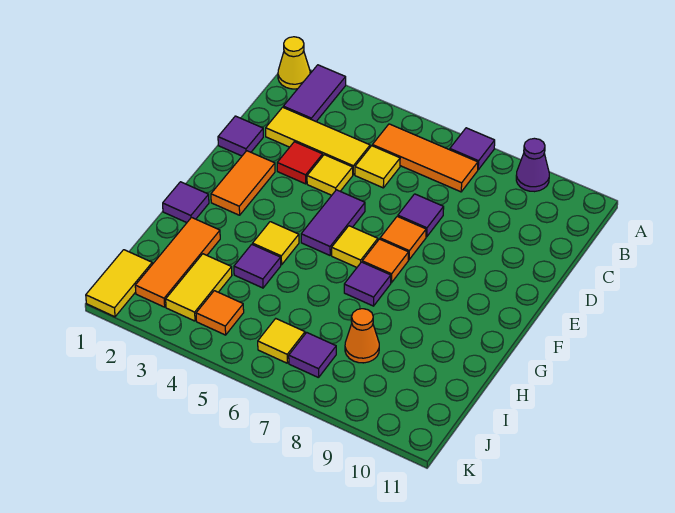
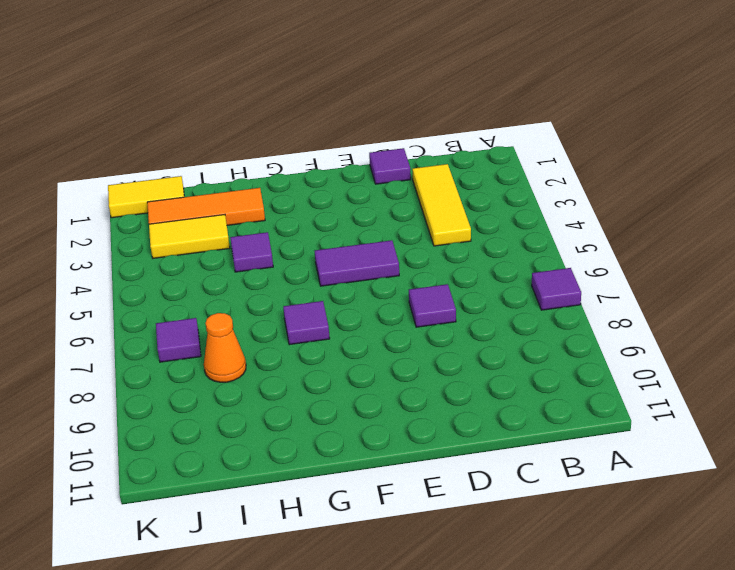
none -> yellow 1x1 cone [278,37,310,89]
none -> purple 1x2 tile [283,65,346,121]
none -> purple 1x1 cone [516,138,549,192]

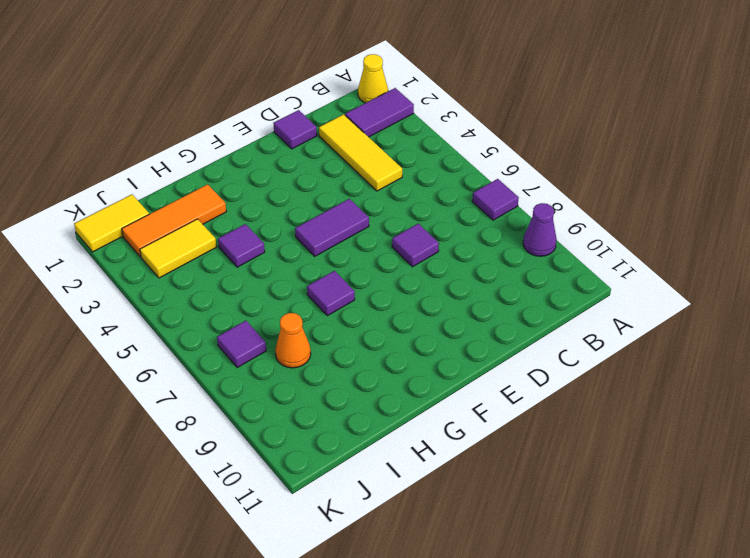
none -> orange 1x3 tile [372,124,478,192]
none -> yellow 1x1 tile [355,146,400,188]
none -> red 1x1 tile [277,142,323,184]

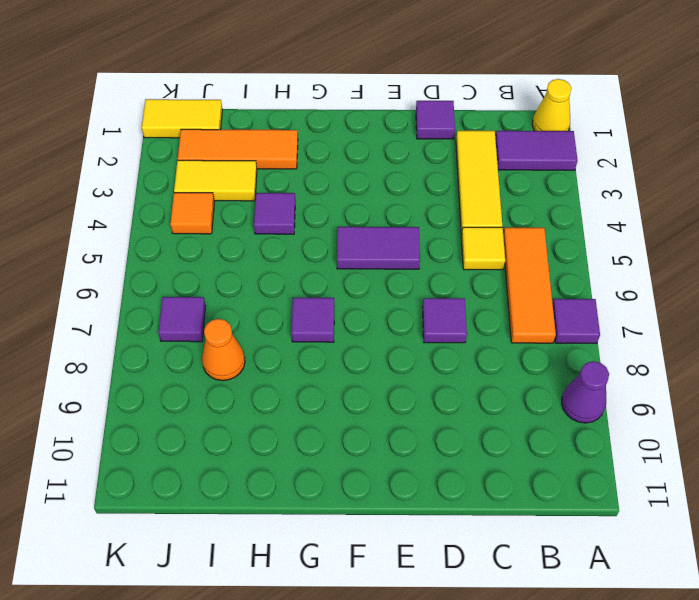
none -> red 1x1 tile [277,142,323,184]
none -> yellow 1x1 tile [307,155,353,195]
none -> orange 1x2 tile [211,151,275,215]

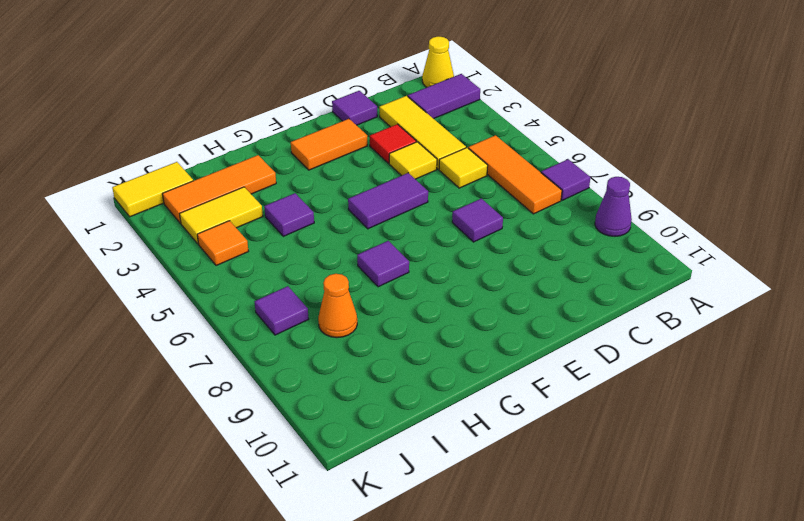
none -> orange 1x1 tile [380,216,426,260]
none -> yellow 1x1 tile [332,226,378,267]
none -> orange 1x1 tile [362,239,409,283]

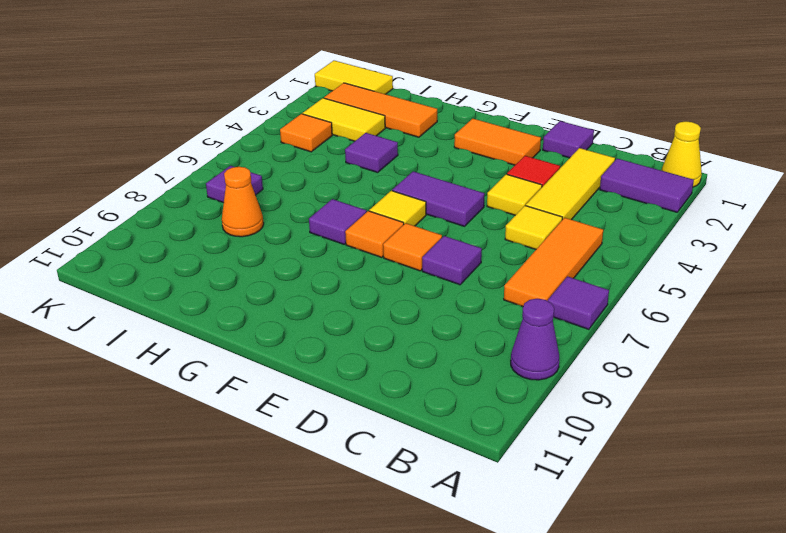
none -> purple 1x1 tile [163,182,209,223]
none -> yellow 1x1 tile [253,222,299,265]
none -> yellow 1x1 tile [258,319,305,363]

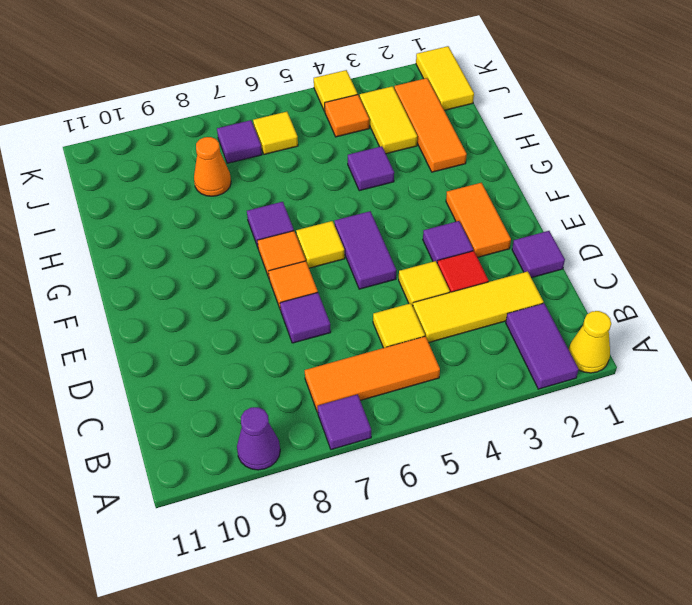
purple 1x1 tile [423,221,473,262] -> purple 1x1 tile moved to [163,182,209,223]
yellow 1x1 tile [314,70,357,111] -> yellow 1x1 tile moved to [253,222,299,265]

